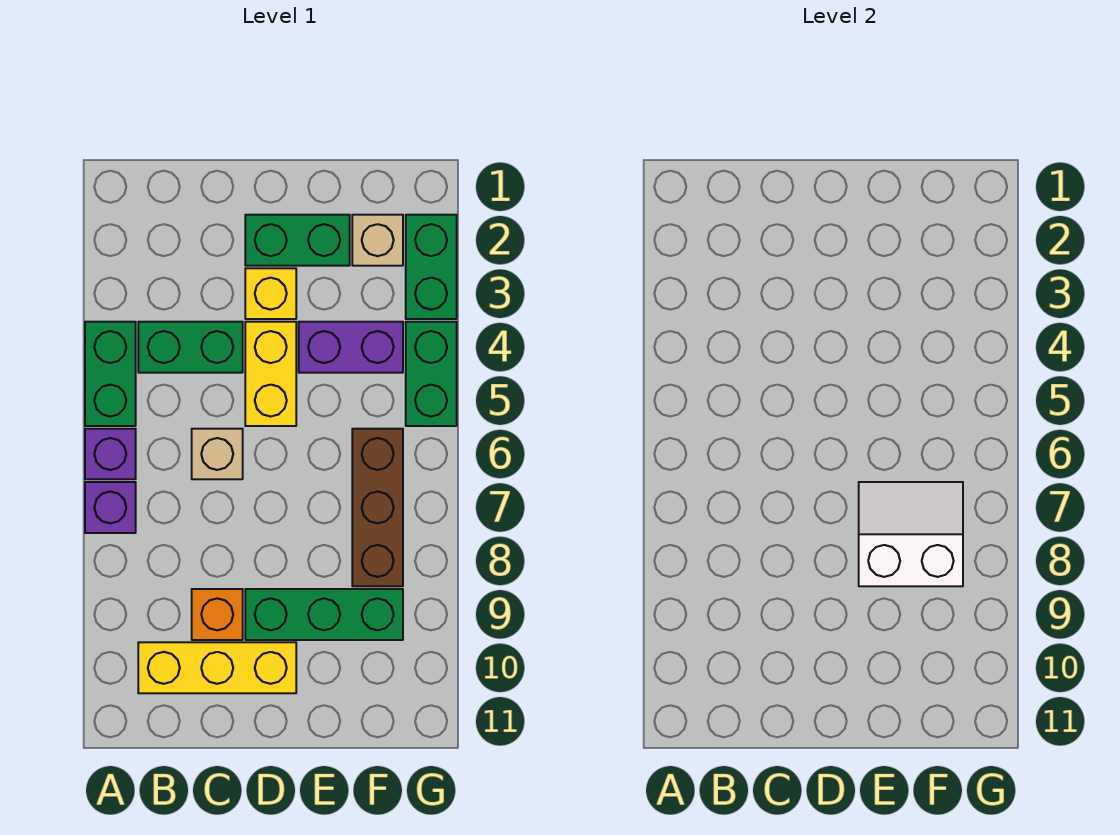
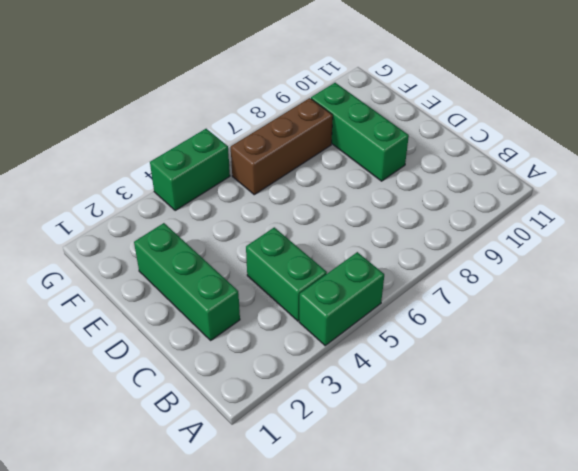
green 1x3 brick [134,223,240,340] -> green 1x2 brick [245,215,350,266]
none -> purple 1x1 brick [85,429,136,479]
none -> purple 1x1 brick [85,482,136,533]
none -> yellow 1x3 brick [138,642,296,693]

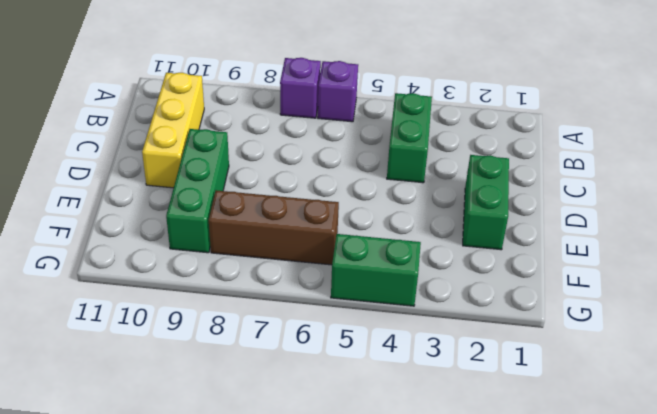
none -> green 1x2 brick [85,322,136,426]
none -> tan 1x1 brick [192,429,243,479]
none -> orange 1x1 brick [192,589,243,640]

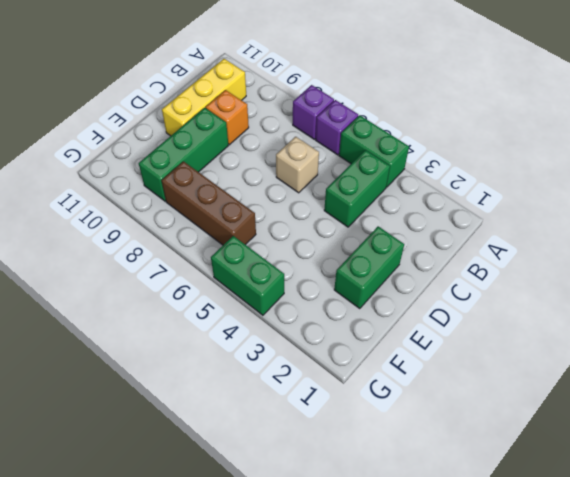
none -> yellow 1x1 brick [245,268,296,319]
none -> yellow 1x2 brick [245,322,296,426]
none -> purple 1x2 brick [299,322,403,373]

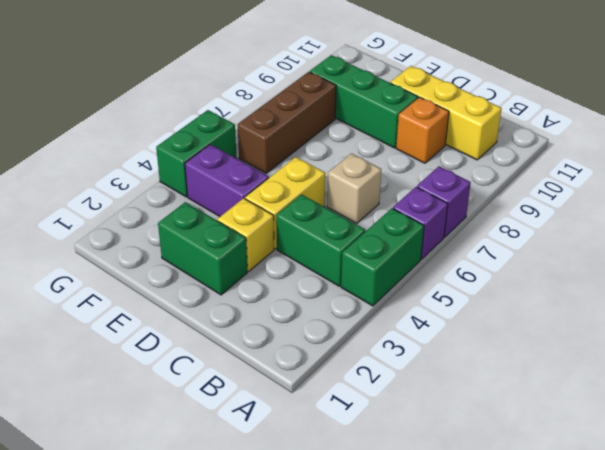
none -> tan 1x1 brick [352,215,403,266]
none -> green 1x2 brick [406,215,457,319]
none -> white 2x2 slope [859,482,963,586]

